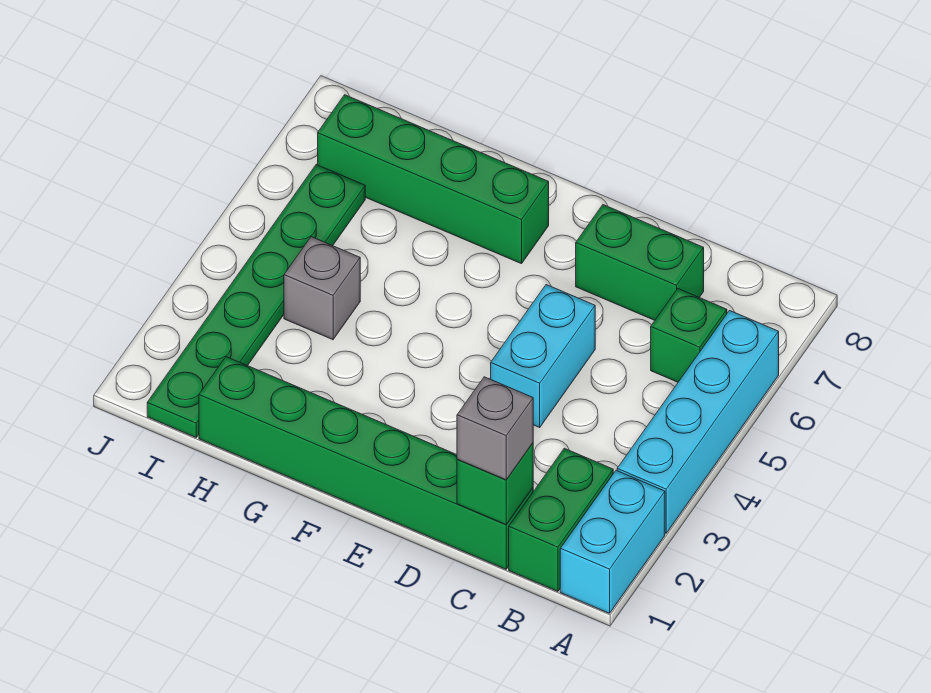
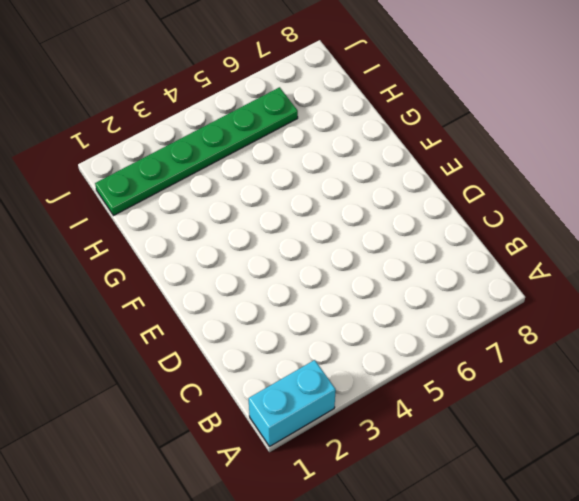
none -> cyan 1x4 brick [617,311,779,533]
none -> green 1x2 brick [509,448,613,591]
none -> green 1x1 brick [651,289,727,382]

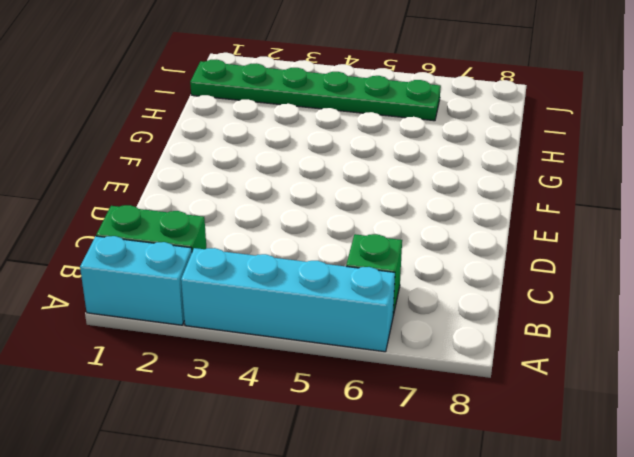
none -> green 1x6 brick [199,357,533,569]
none -> green 1x2 brick [576,205,704,320]
none -> cyan 1x2 brick [491,285,595,427]

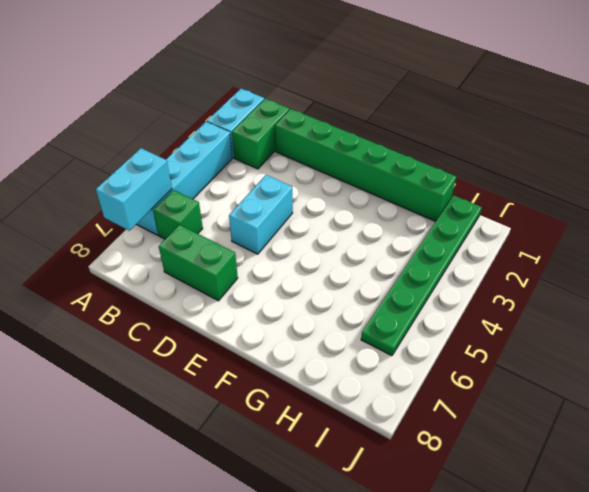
cyan 1x2 brick [96,148,172,231] -> none
none -> green 1x4 brick [318,95,549,264]
none -> grey 1x1 brick [284,237,360,340]
none -> green 1x1 brick [457,443,533,524]

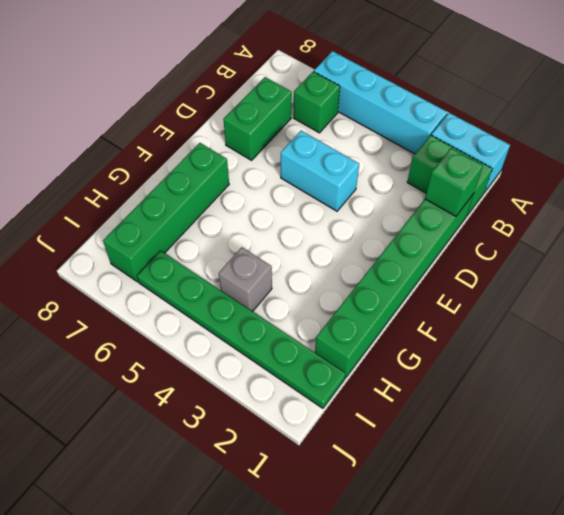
none -> grey 1x1 brick [457,377,533,480]

